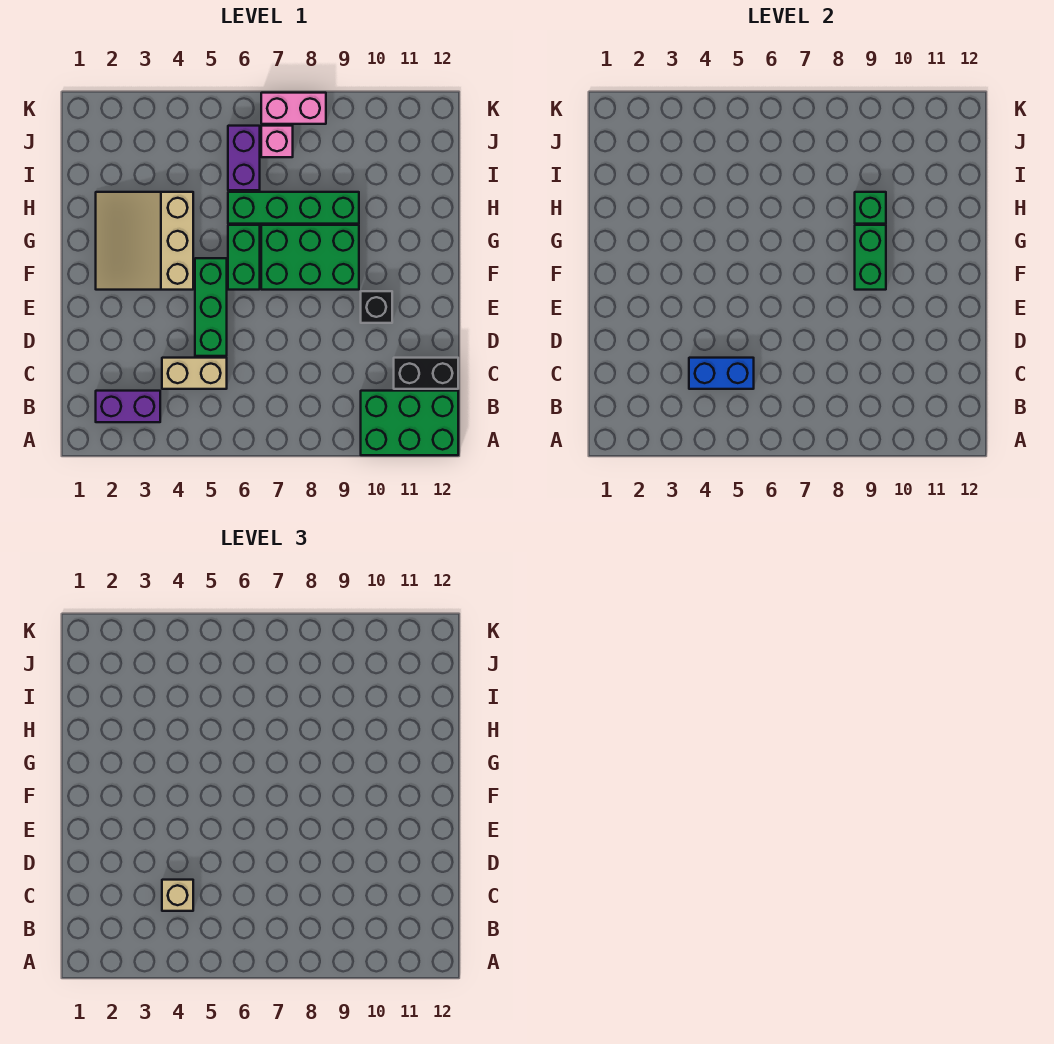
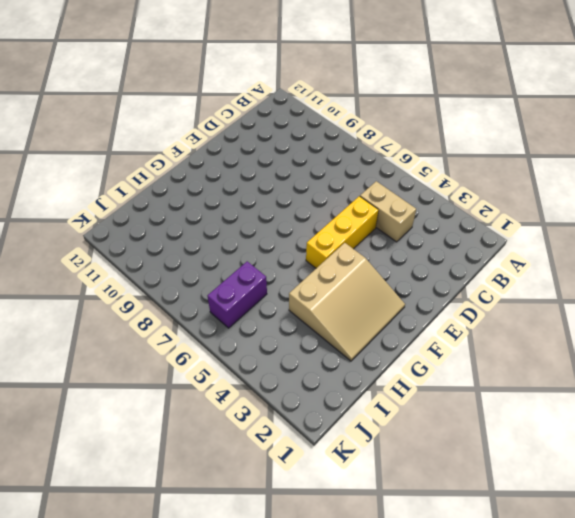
yellow 1x3 brick [306,196,379,268] -> green 1x3 brick [195,258,227,356]
none -> green 2x3 brick [361,391,458,455]
none -> purple 1x2 brick [96,391,160,422]
none -> black 1x2 brick [394,358,458,389]

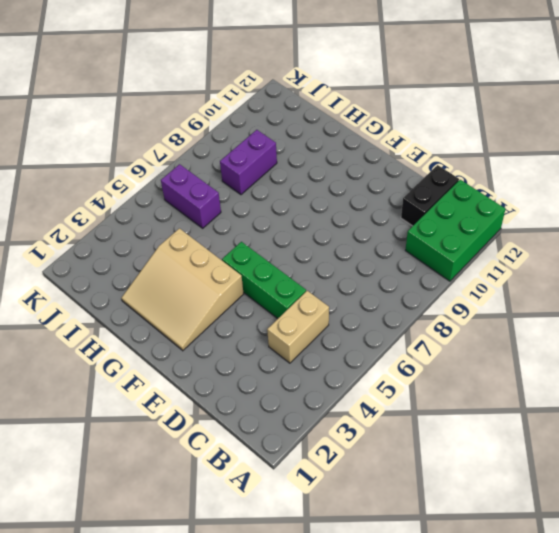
purple 1x2 brick [220,130,277,195] -> purple 1x2 brick moved to [96,391,160,422]
none -> black 1x1 brick [361,291,392,323]
none -> green 1x2 brick [228,225,260,290]
none -> green 2x3 brick [261,225,359,290]

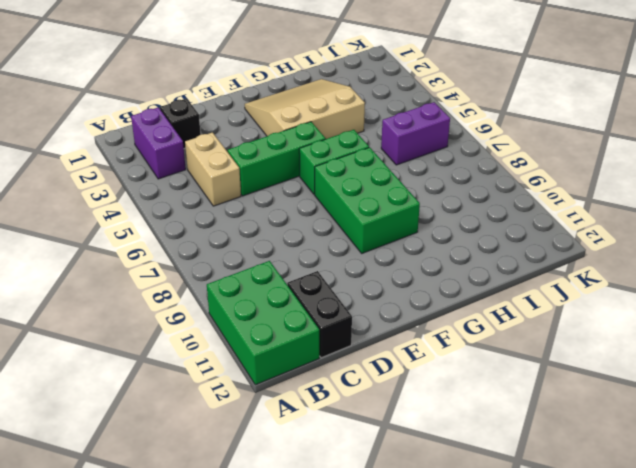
black 1x1 brick [160,98,201,148] -> black 1x1 brick moved to [361,291,392,323]
none -> green 1x4 brick [228,192,359,224]
none -> pink 1x1 brick [261,126,293,157]
none -> pink 1x2 brick [261,93,326,124]

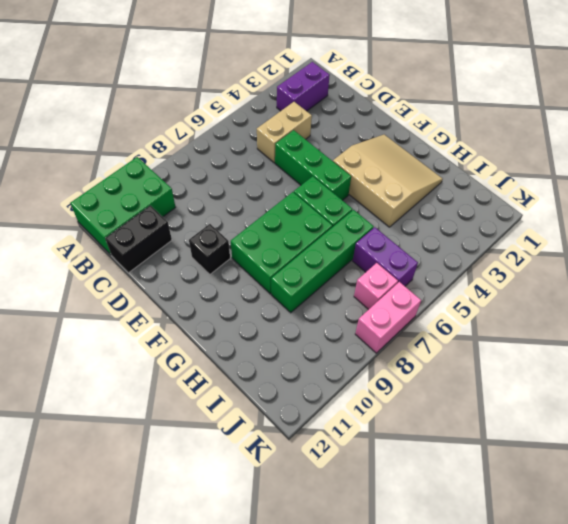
none -> blue 1x2 brick [689,358,754,389]
none -> green 1x2 brick [855,225,886,290]
none -> green 1x1 brick [855,192,886,224]

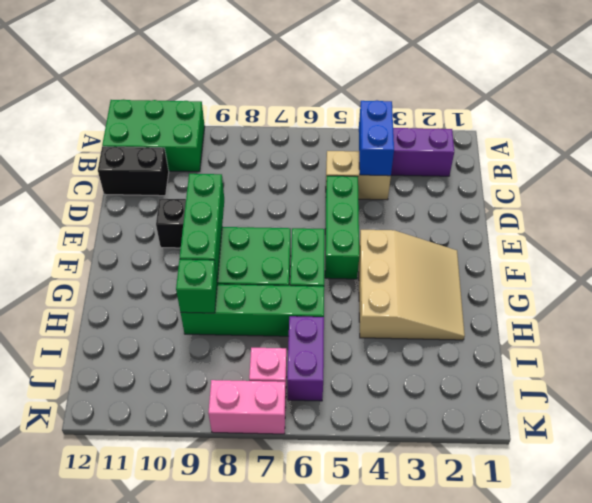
blue 1x2 brick [359,100,394,176] -> blue 1x2 brick turned to [689,358,754,389]
green 1x3 brick [180,174,224,283] -> green 1x2 brick [855,225,886,290]
none -> tan 1x1 brick [162,880,193,911]

